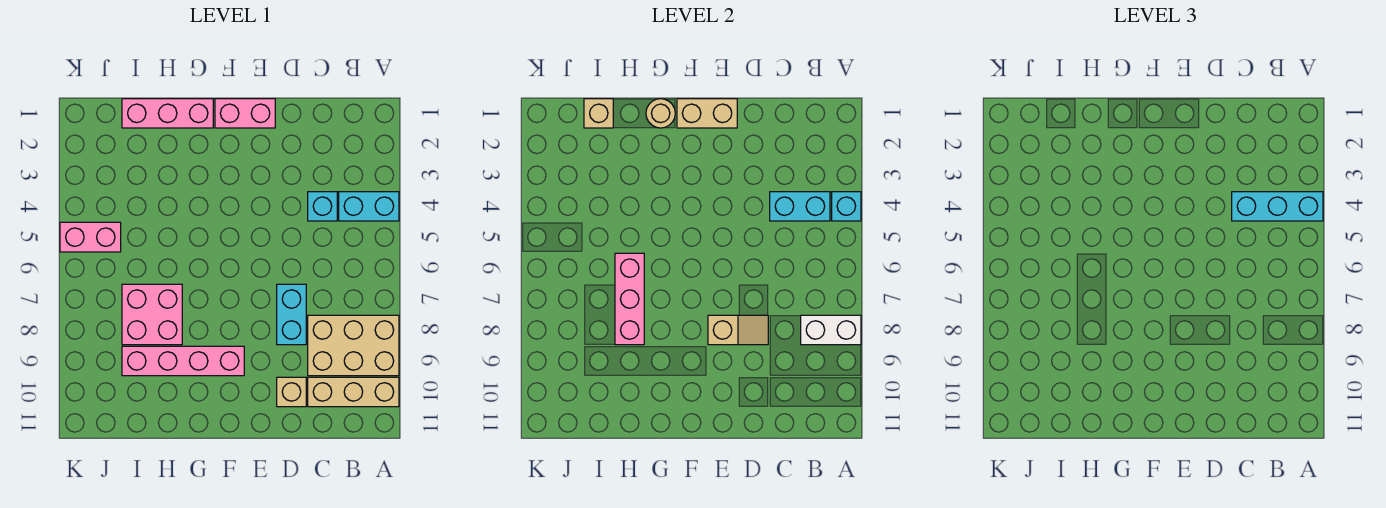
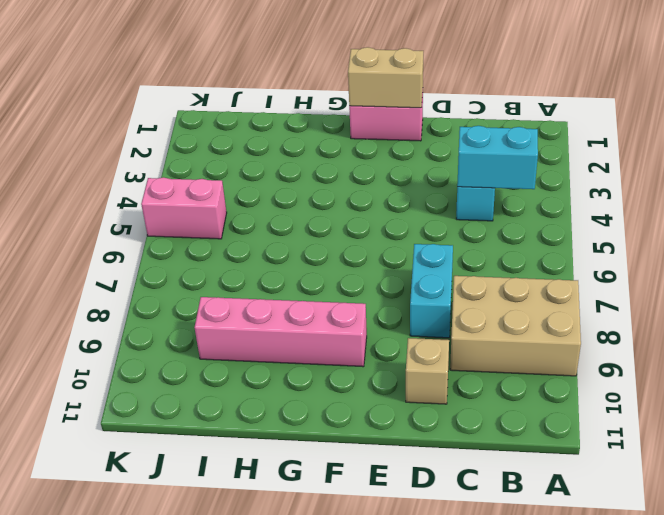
none -> cyan 1x2 brick [339,192,399,221]
none -> tan 1x3 brick [308,377,399,407]
none -> pink 1x3 brick [122,99,213,128]

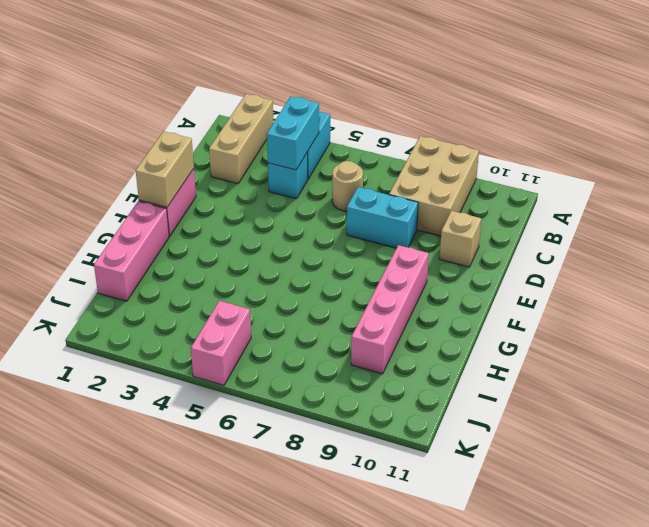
tan 1x3 brick [209,94,273,184] -> tan 1x3 brick moved to [308,377,399,407]
tan 1x1 round brick [332,161,363,211] -> tan 1x1 round brick moved to [646,99,675,128]
none -> pink 2x2 brick [122,284,182,345]
none -> cyan 1x1 brick [832,192,861,221]
none -> white 1x2 brick [801,315,861,345]

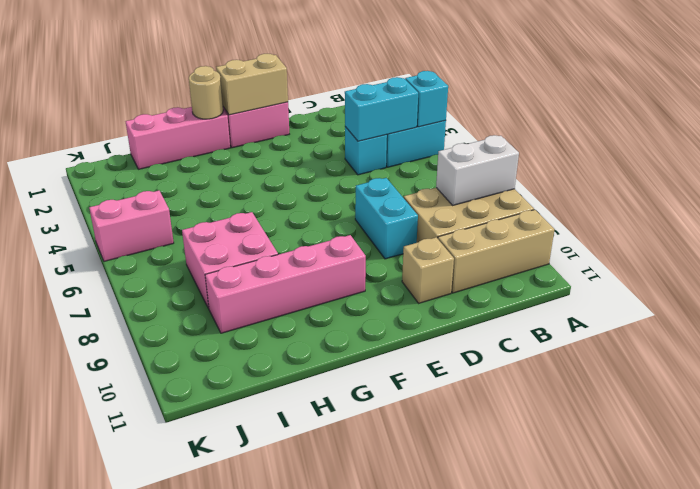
none -> tan 1x2 slope [708,315,768,345]
none -> pink 1x3 brick [615,253,644,345]
none -> tan 1x1 brick [584,99,613,128]

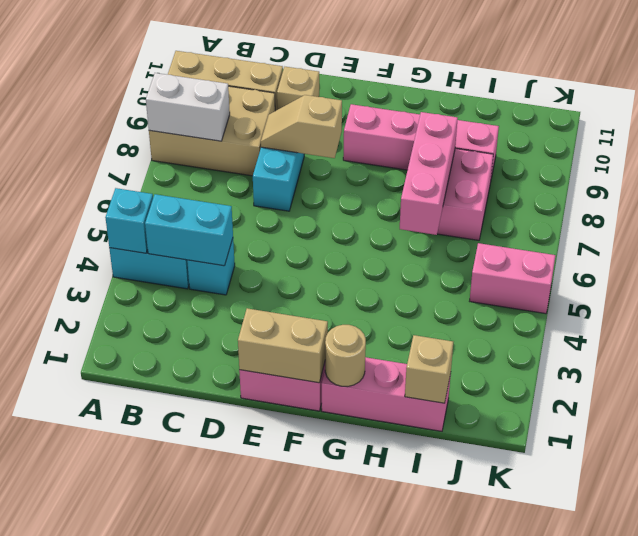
none -> cyan 1x3 brick [1232,192,1323,221]

